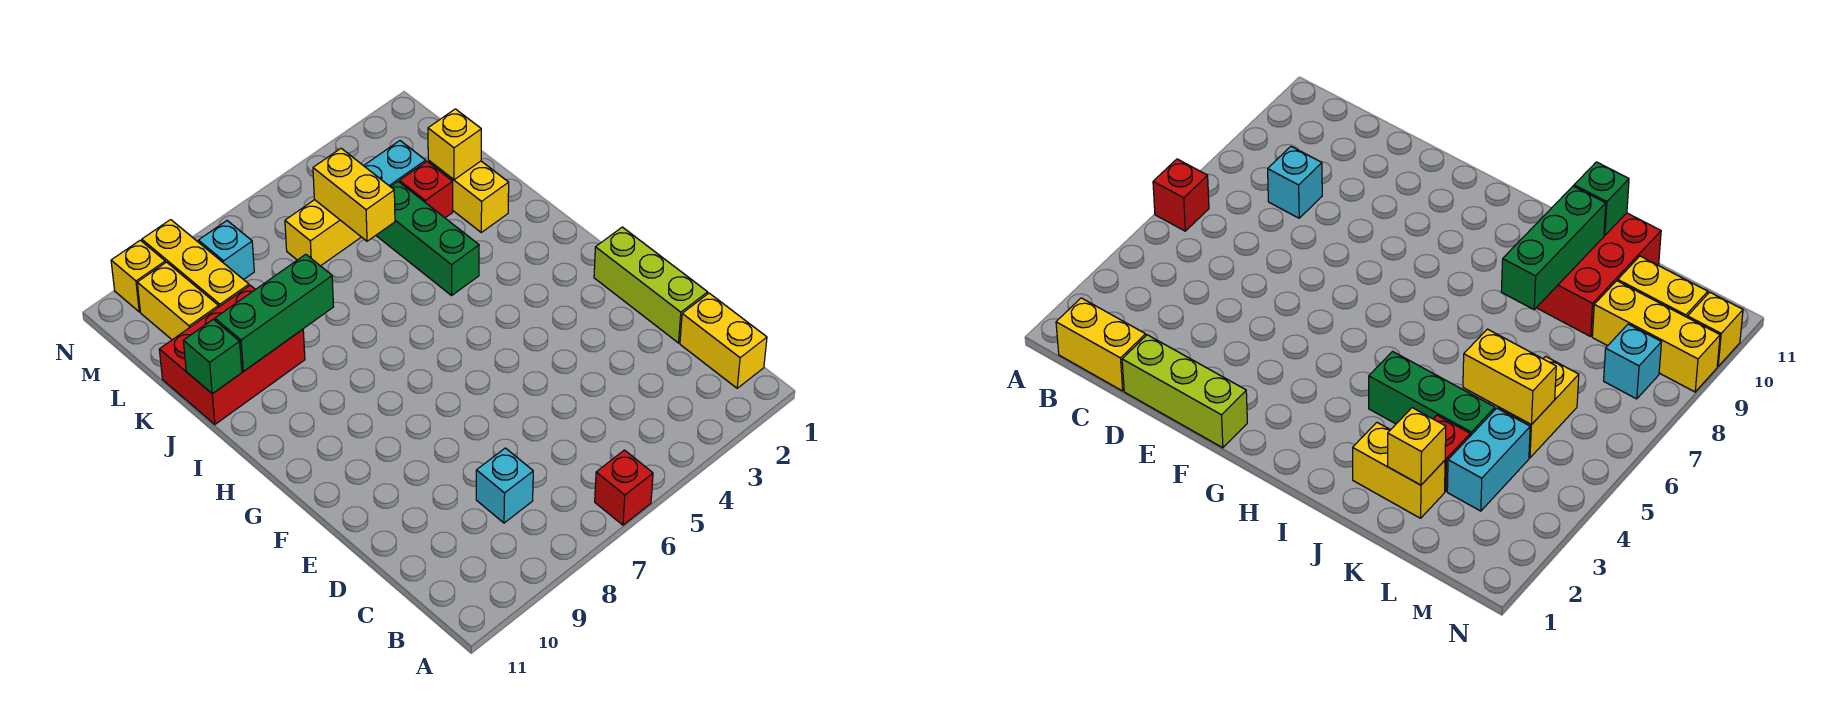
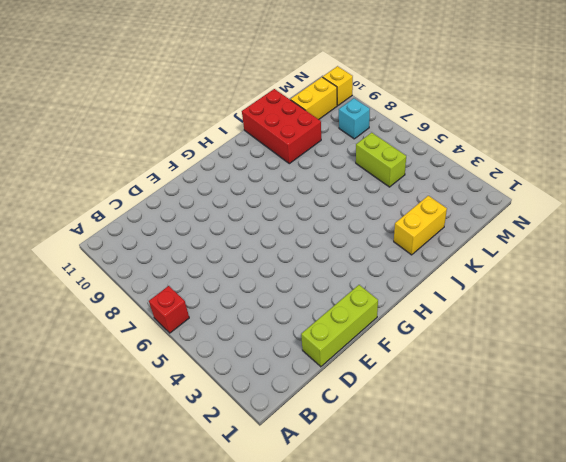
lime 1x2 brick [356,133,406,187] -> yellow 1x2 brick [285,200,361,266]
none -> yellow 1x2 brick [680,293,767,388]
none -> cyan 1x1 brick [476,448,533,523]
none -> green 1x3 brick [376,182,479,296]

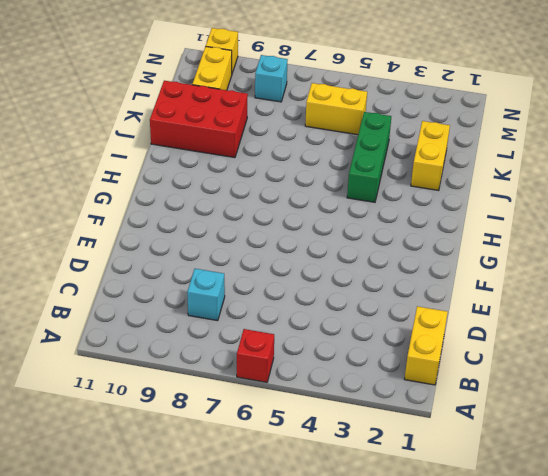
none -> lime 1x3 brick [594,227,708,343]
none -> red 1x1 brick [400,161,453,218]
none -> cyan 1x2 brick [364,141,426,187]

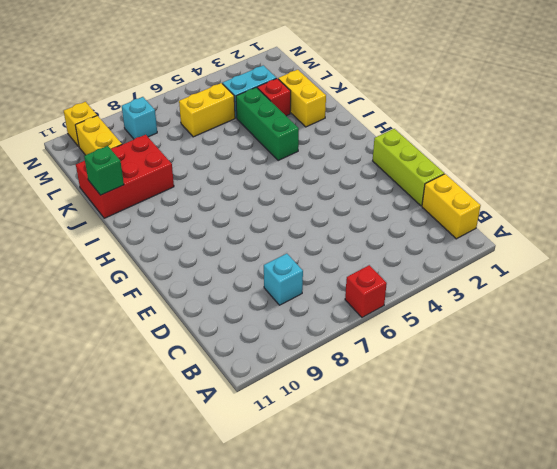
none -> yellow 1x3 brick [142,220,249,307]
none -> green 1x3 brick [215,254,334,371]
none -> yellow 1x1 brick [428,109,481,180]

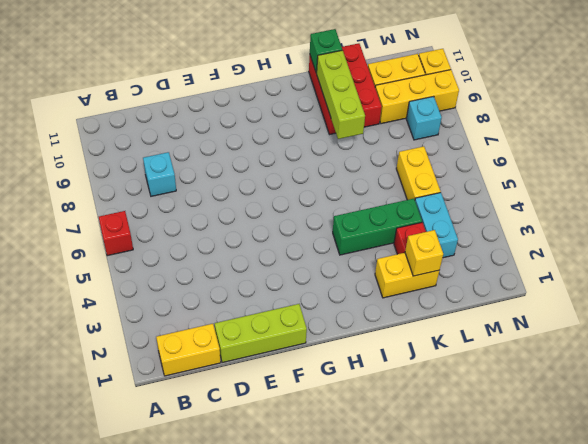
lime 1x3 brick [317,50,365,139] -> green 1x3 brick [215,254,334,371]
none -> yellow 1x2 brick [313,148,395,241]

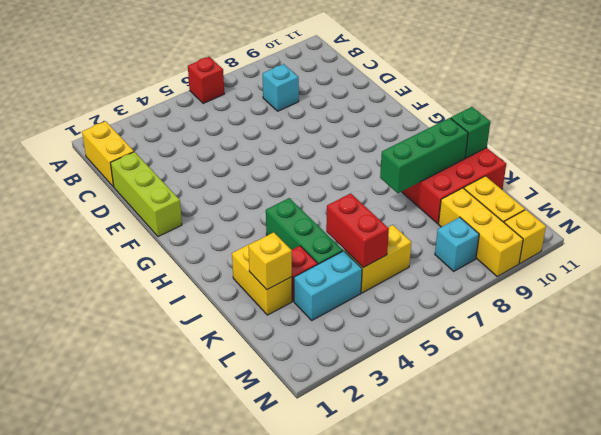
red 1x2 brick [326,193,389,268] -> yellow 1x2 brick [313,148,395,241]

